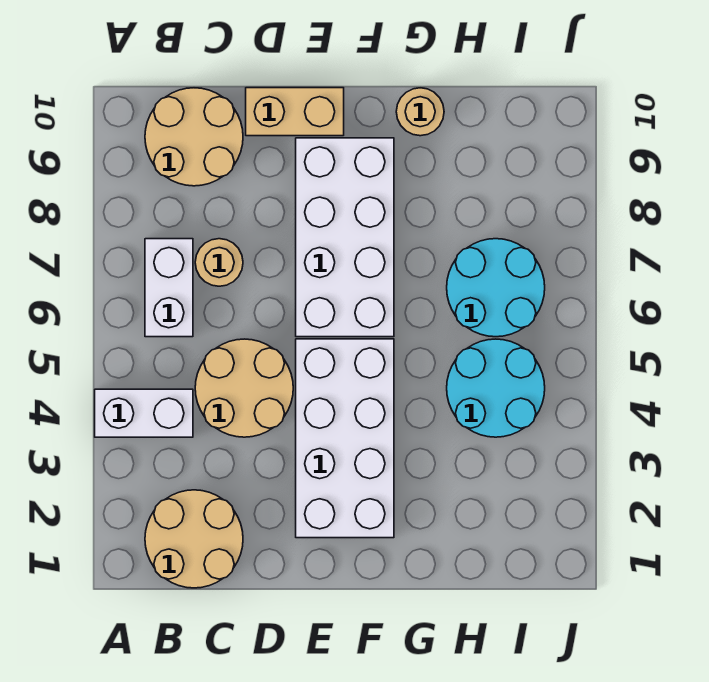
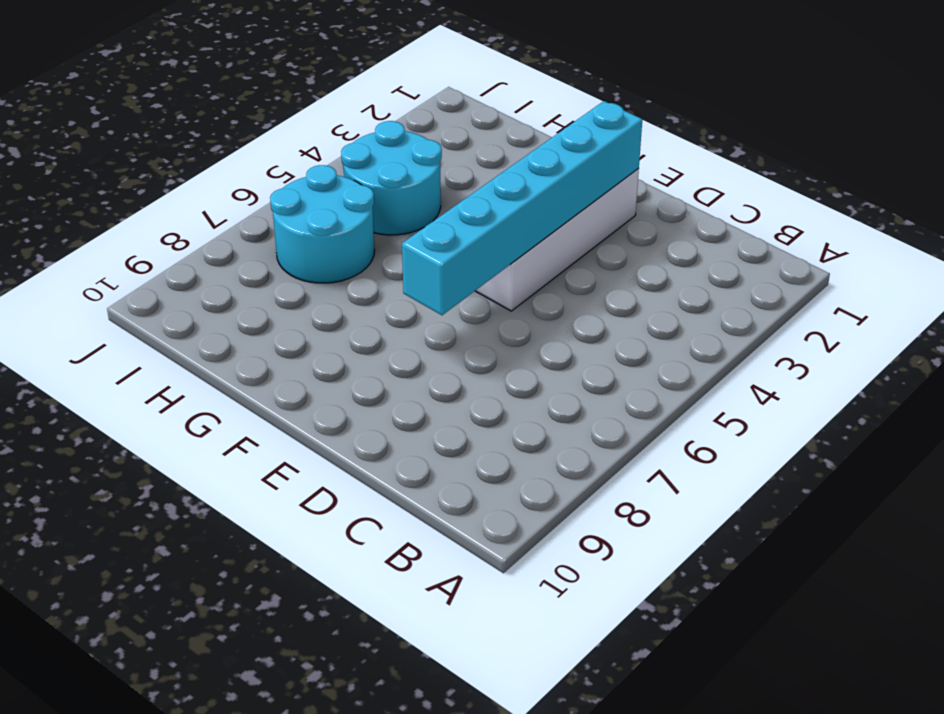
cyan 1x6 brick [402,101,642,315] -> none
none -> white 1x2 brick [95,389,193,437]
none -> tan 2x2 round brick [145,490,243,588]
none -> white 1x2 brick [145,239,193,337]

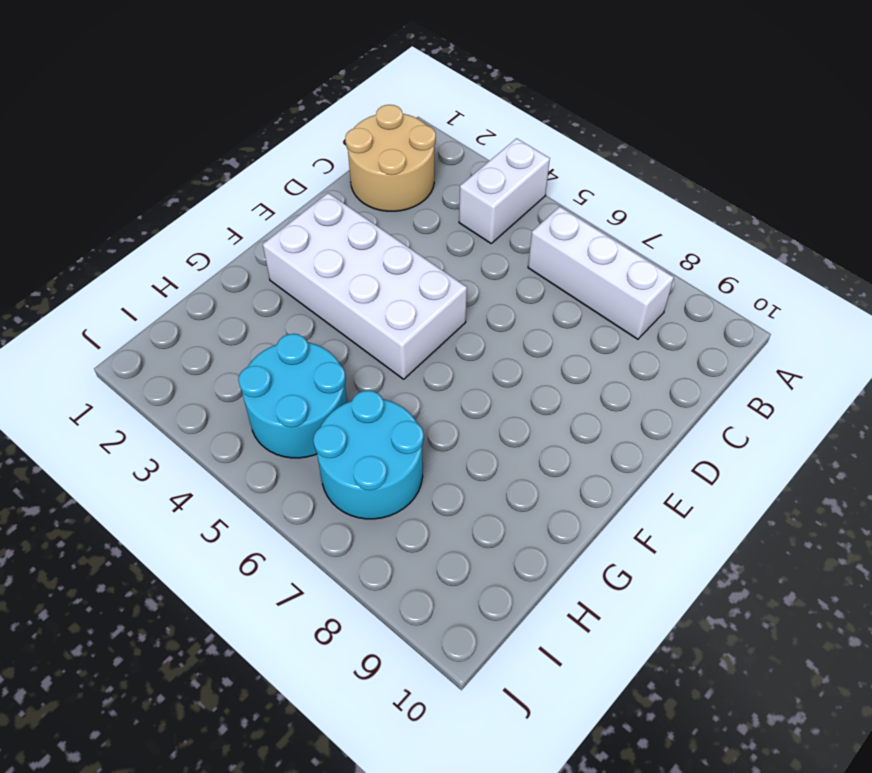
white 1x3 brick [528,206,674,339] -> white 1x2 brick [145,239,193,337]
none -> tan 2x2 round brick [145,88,243,186]
none -> tan 2x2 round brick [195,339,293,437]
none -> tan 1x1 round brick [195,239,243,286]

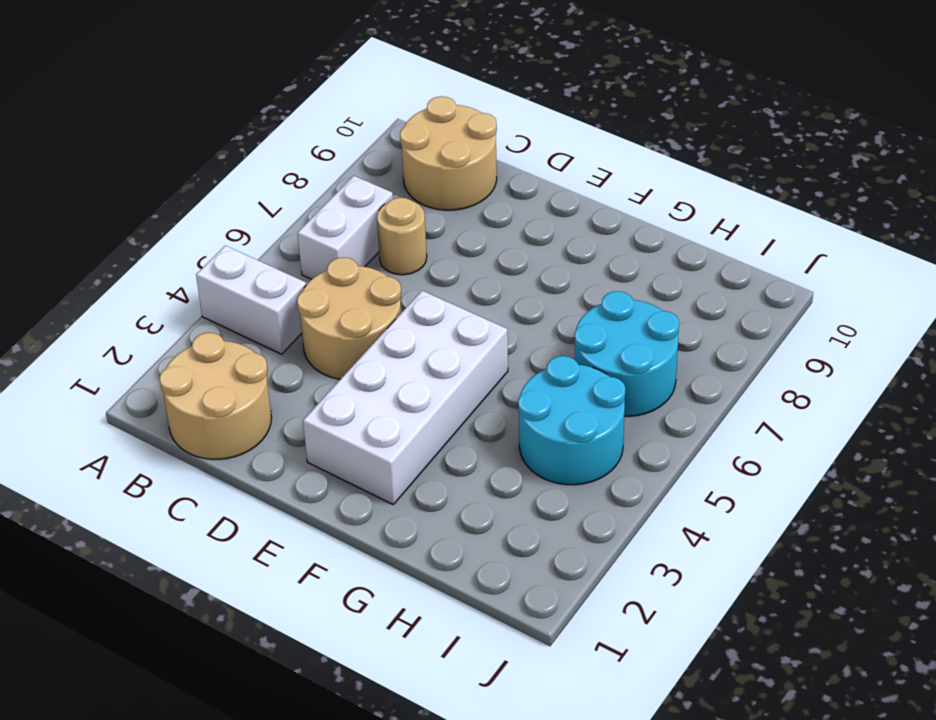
none -> tan 1x2 brick [246,88,344,136]
none -> white 2x4 brick [296,138,394,337]
none -> tan 1x1 round brick [396,88,444,136]

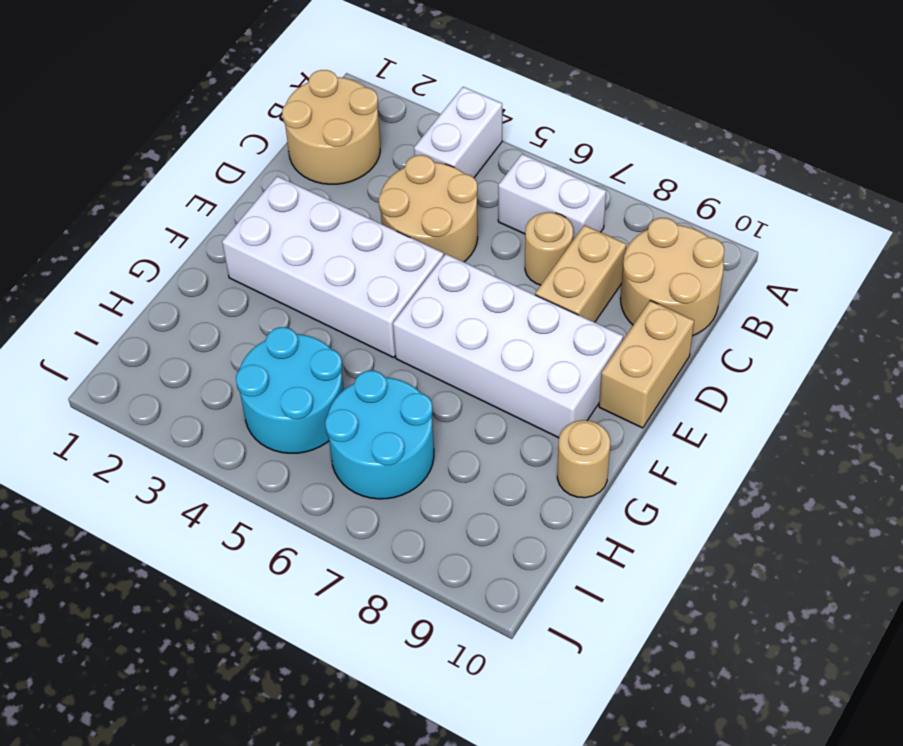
tan 1x2 brick [535,225,627,322] -> none

